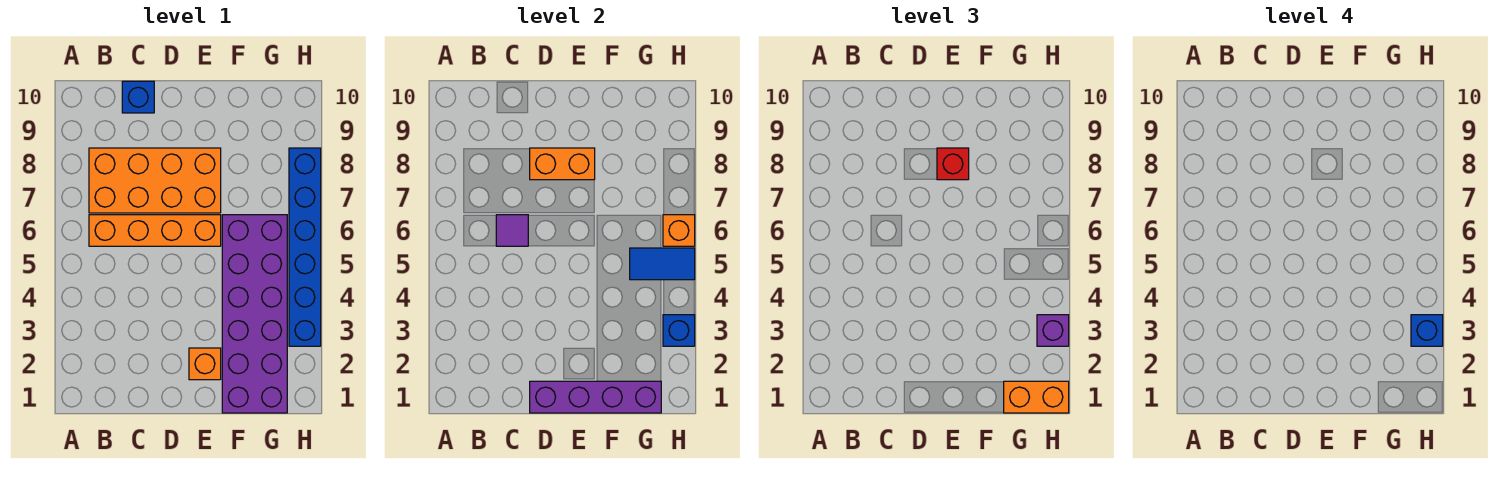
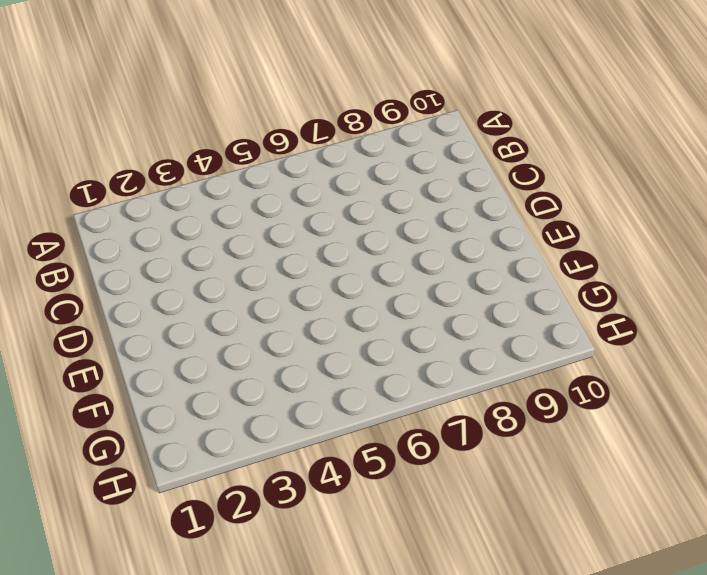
none -> orange 1x4 brick [89,215,221,246]
none -> orange 2x4 brick [89,148,221,213]
none -> blue 1x1 brick [122,81,154,113]

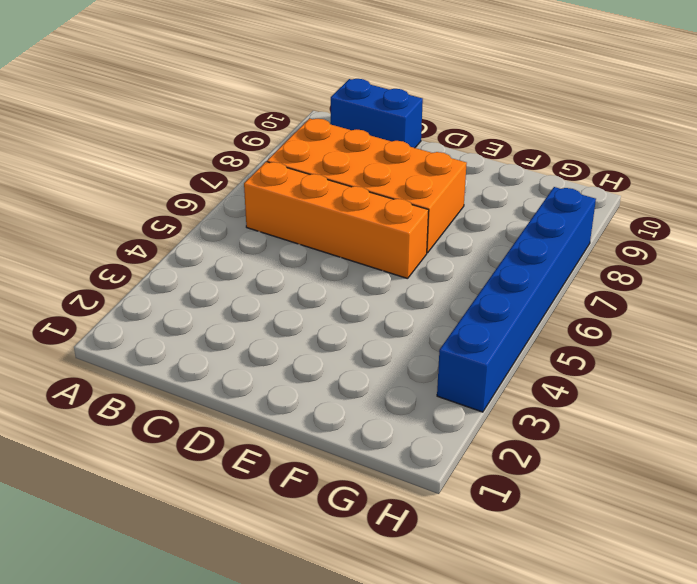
blue 1x2 brick [331,79,423,148] -> blue 1x1 brick [122,81,154,113]
none -> orange 1x1 brick [189,348,221,380]
none -> purple 2x6 brick [222,215,287,413]
none -> purple 1x1 tile [496,215,528,246]

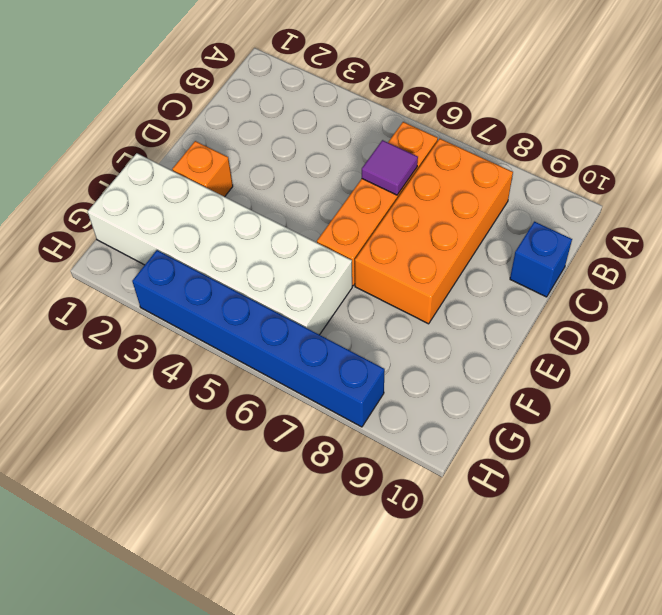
white 2x6 brick [88,153,352,335] -> purple 2x6 brick [222,215,287,413]
none -> purple 1x4 brick [530,381,661,413]
none -> orange 1x2 brick [530,148,595,180]
none -> blue 1x2 tile [630,248,695,280]

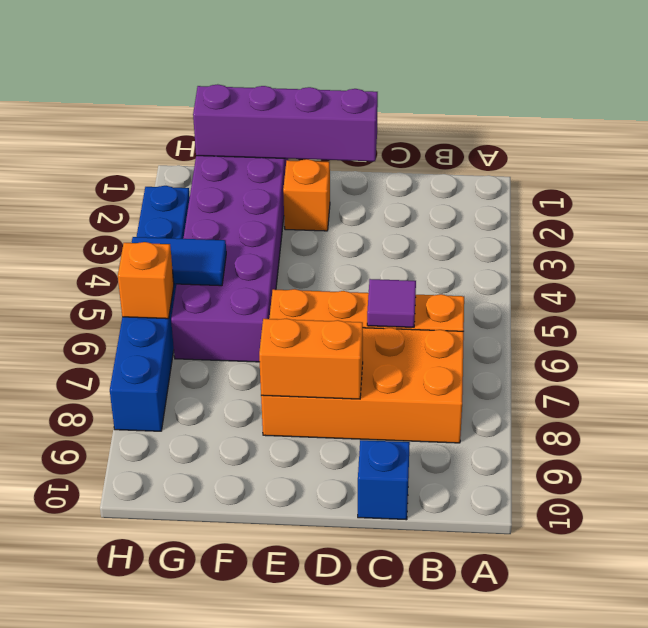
none -> blue 1x1 brick [663,315,695,346]
none -> red 1x1 brick [937,148,969,180]
none -> orange 1x2 brick [1004,381,1069,413]

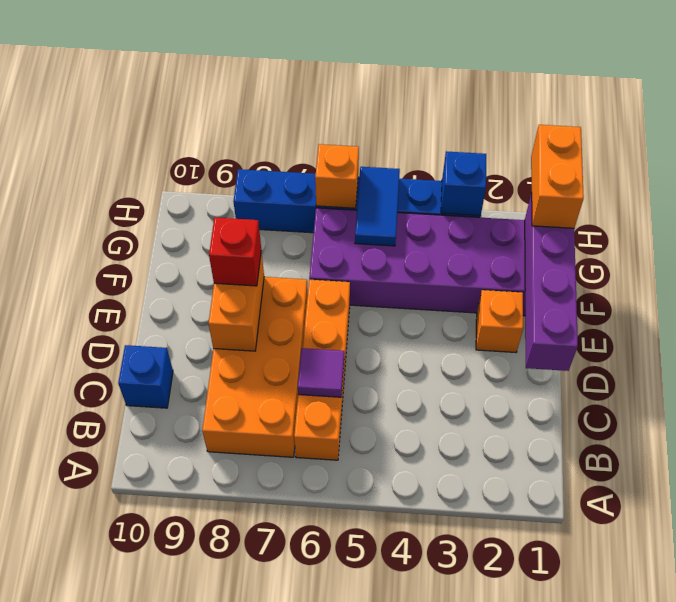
none -> purple 1x1 brick [1037,315,1069,346]
none -> blue 1x1 brick [1411,315,1443,346]

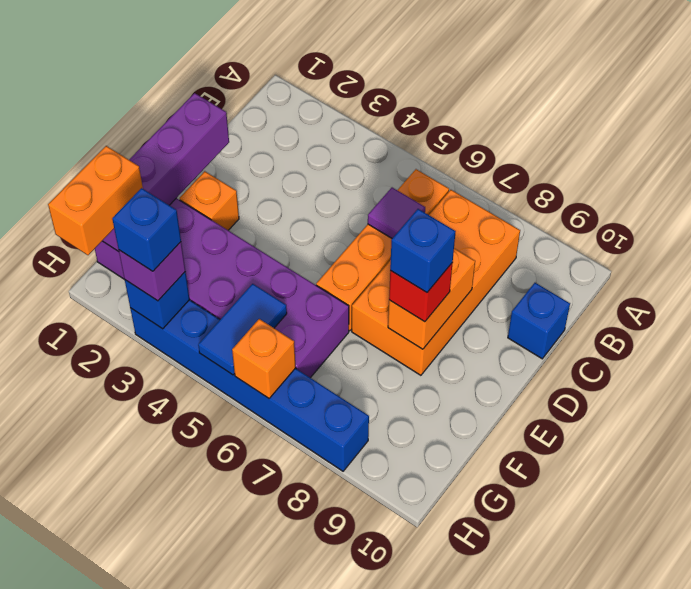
blue 1x1 brick [390,209,456,292] -> none

